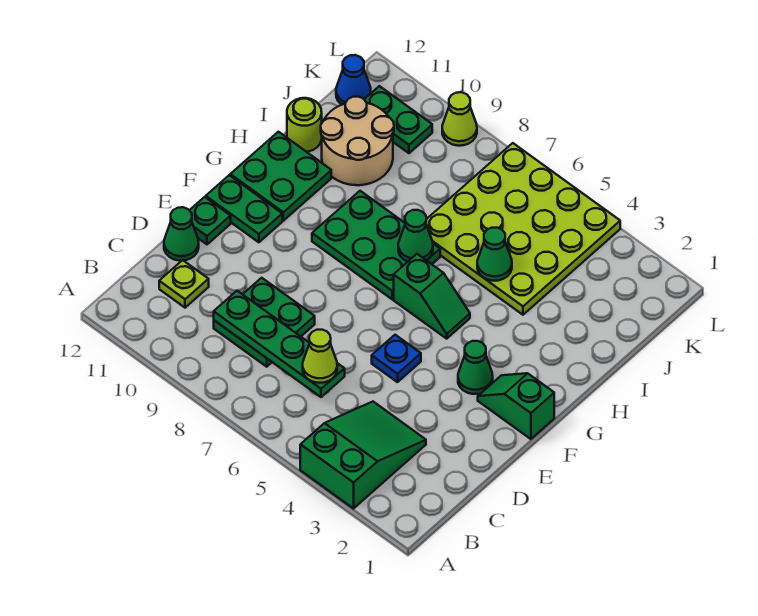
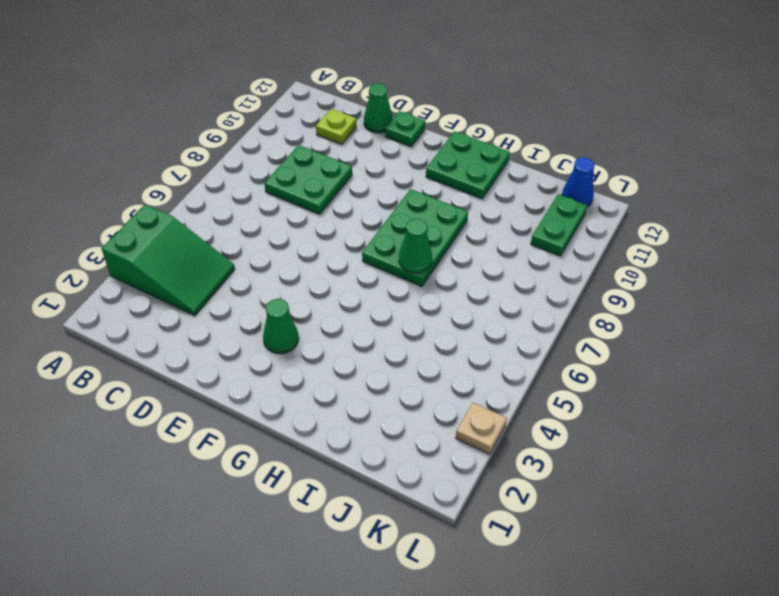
tan 1x1 plate [456,403,507,454] -> none
none -> blue 1x1 plate [372,335,421,382]
none -> green 1x2 slope [478,373,554,439]
none -> green 1x2 plate [206,175,282,242]

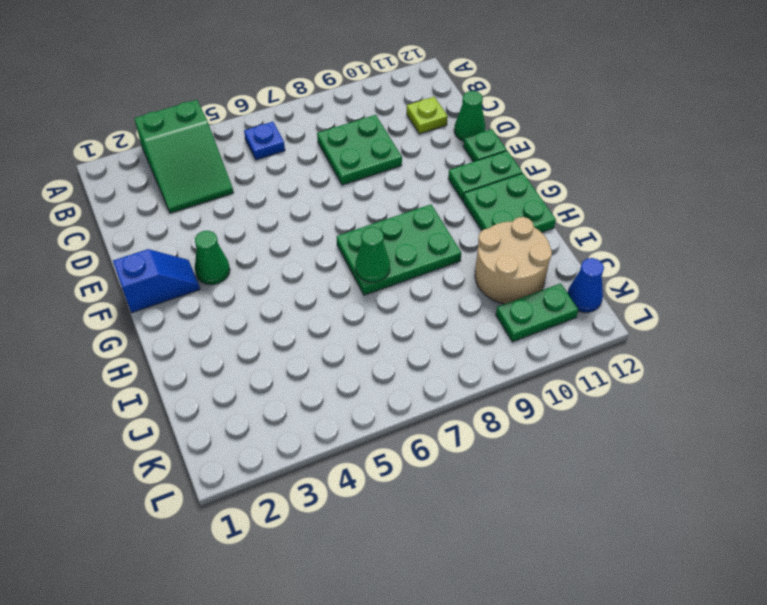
blue 1x1 plate [244,122,285,160] -> blue 1x1 plate moved to [372,335,421,382]
blue 1x2 slope [113,249,200,313] -> green 1x2 slope [478,373,554,439]
none -> green 1x2 slope [394,254,470,339]
none -> lime 4x4 plate [426,143,620,315]
none -> lime 1x1 round brick [287,98,322,152]

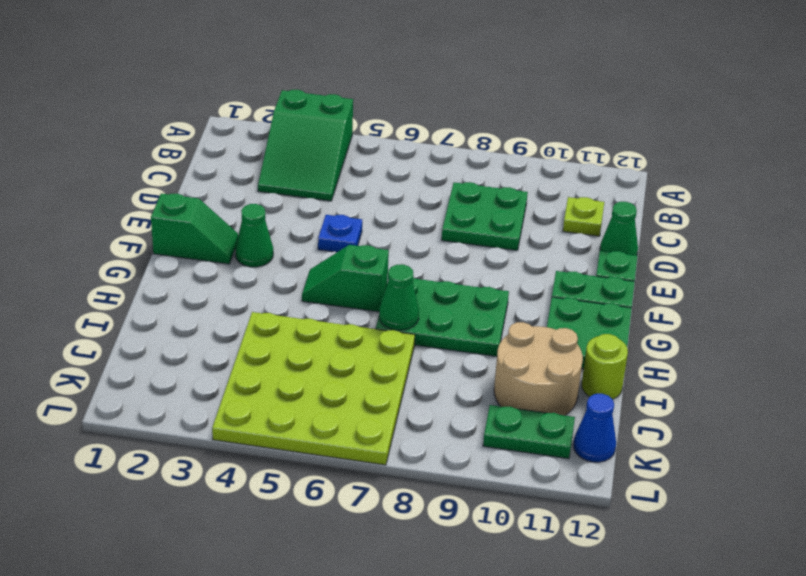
none -> lime 1x1 cone [442,92,477,146]
none -> green 1x4 plate [214,291,345,397]
none -> green 1x1 cone [477,227,512,281]

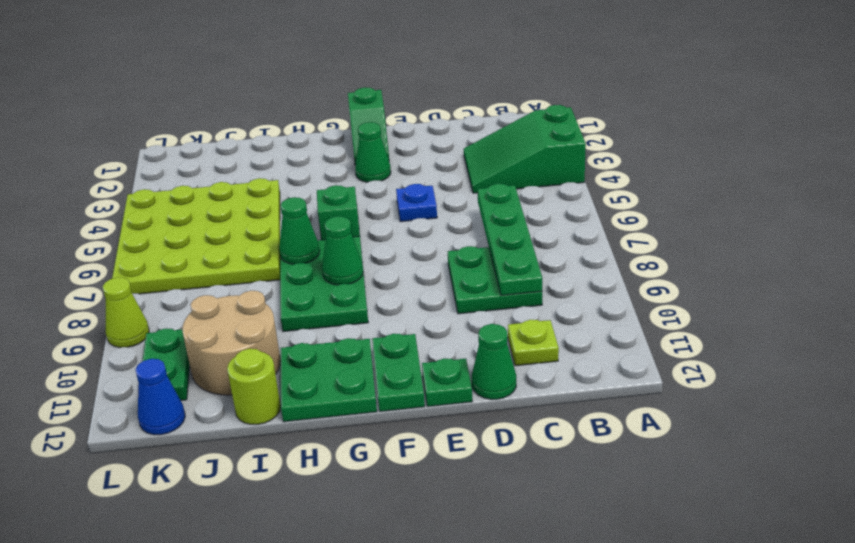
green 1x1 cone [322,216,363,285] -> green 1x1 cone moved to [477,227,512,281]
none -> lime 1x1 cone [303,330,337,383]

